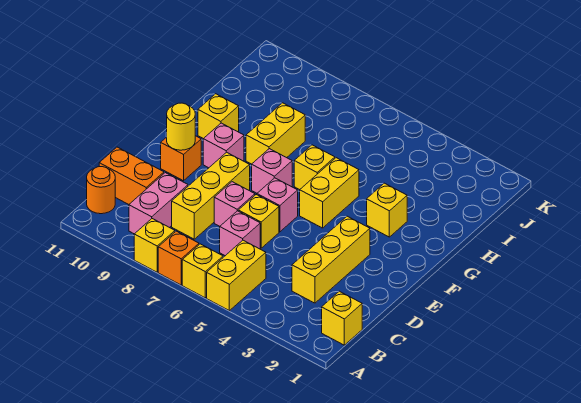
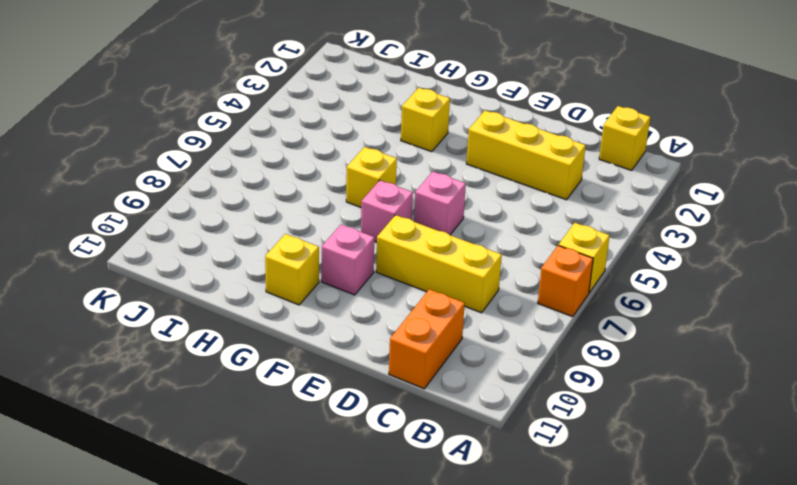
none -> yellow 1x2 brick [207,240,266,311]
none -> yellow 1x1 brick [134,219,175,272]
none -> pink 1x2 brick [129,173,188,234]

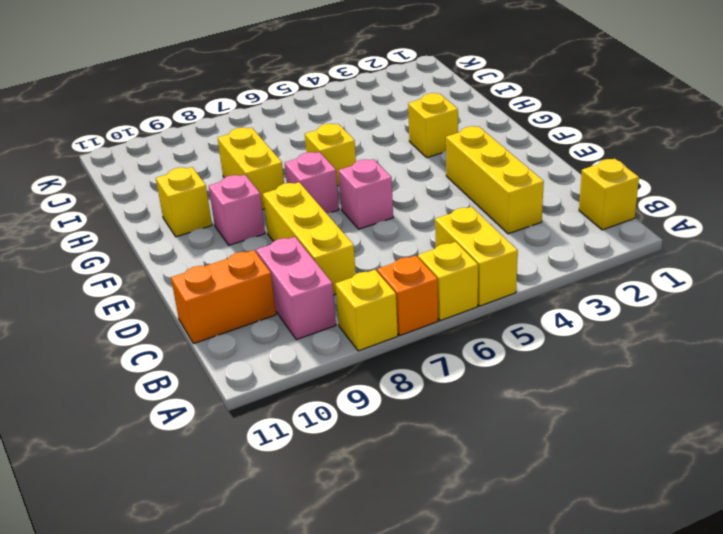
none -> orange 1x1 round brick [87,167,115,214]
none -> pink 1x1 brick [220,211,260,256]
none -> yellow 1x1 brick [238,195,279,248]

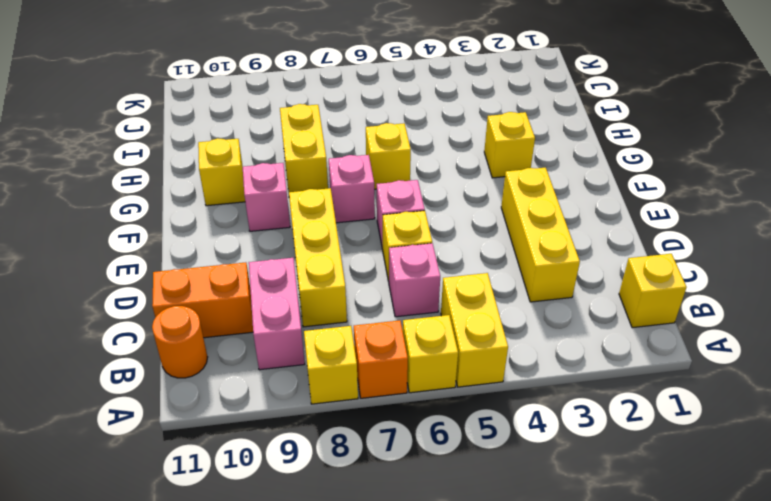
none -> pink 1x1 brick [214,182,255,226]
none -> orange 1x1 brick [161,136,201,181]
none -> yellow 1x2 brick [300,158,359,228]

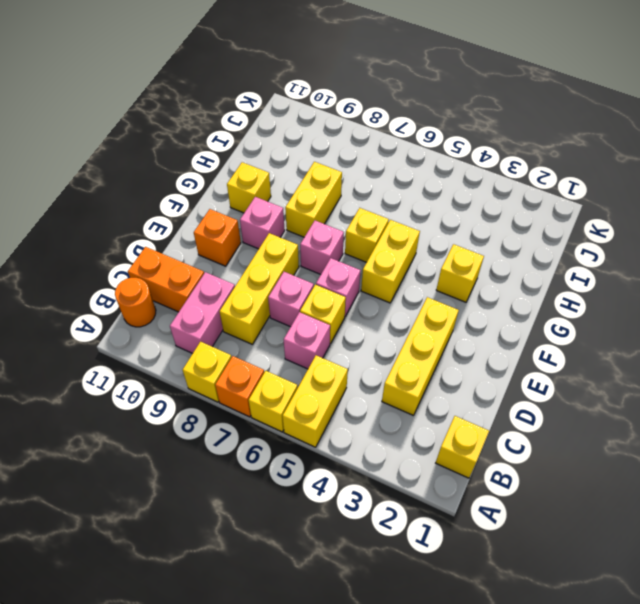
none -> yellow 1x1 round brick [167,103,195,150]

